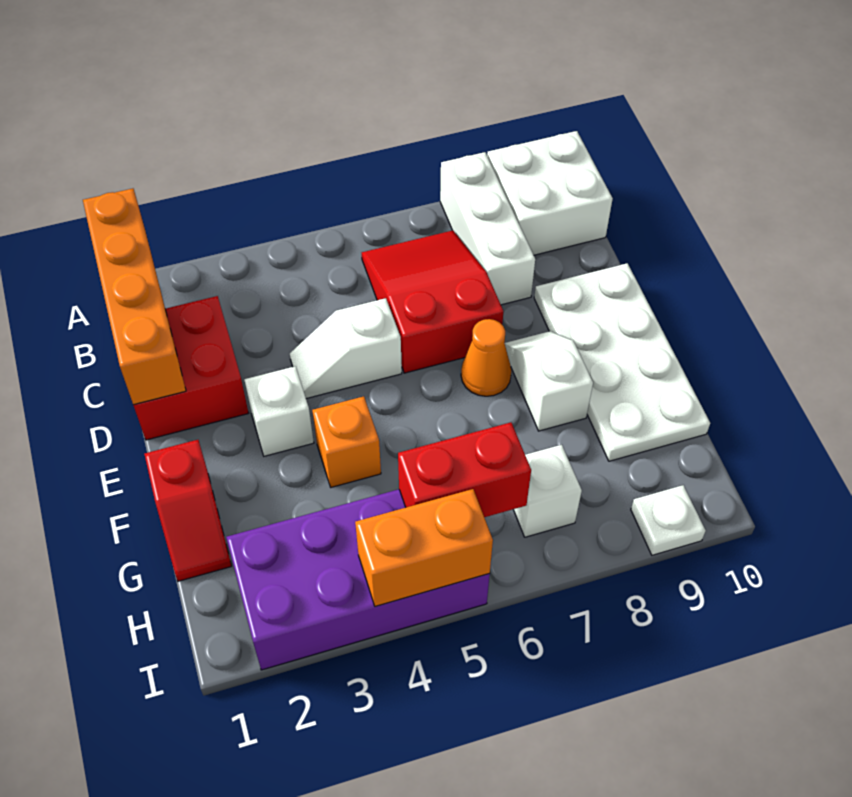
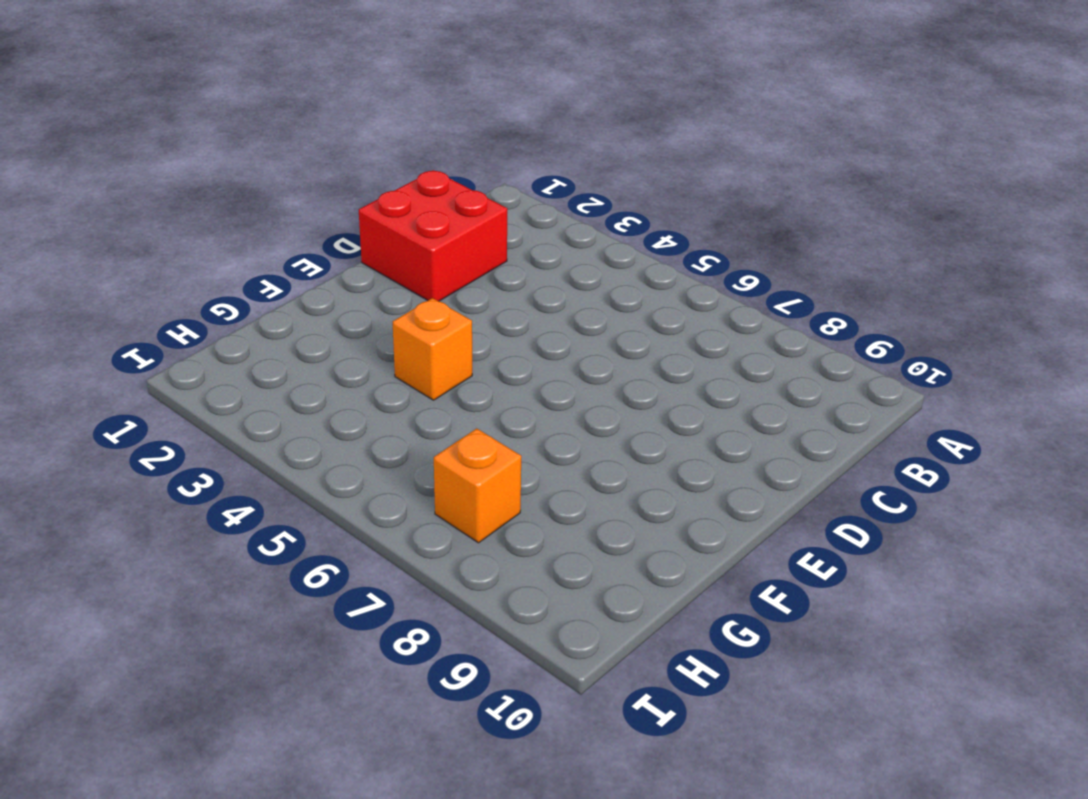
orange 1x1 brick [434,429,521,543] -> white 1x1 brick [513,445,582,537]
none -> white 1x3 brick [440,152,535,305]
none -> white 2x2 brick [487,131,613,255]
none -> red 2x3 slope [362,230,503,373]

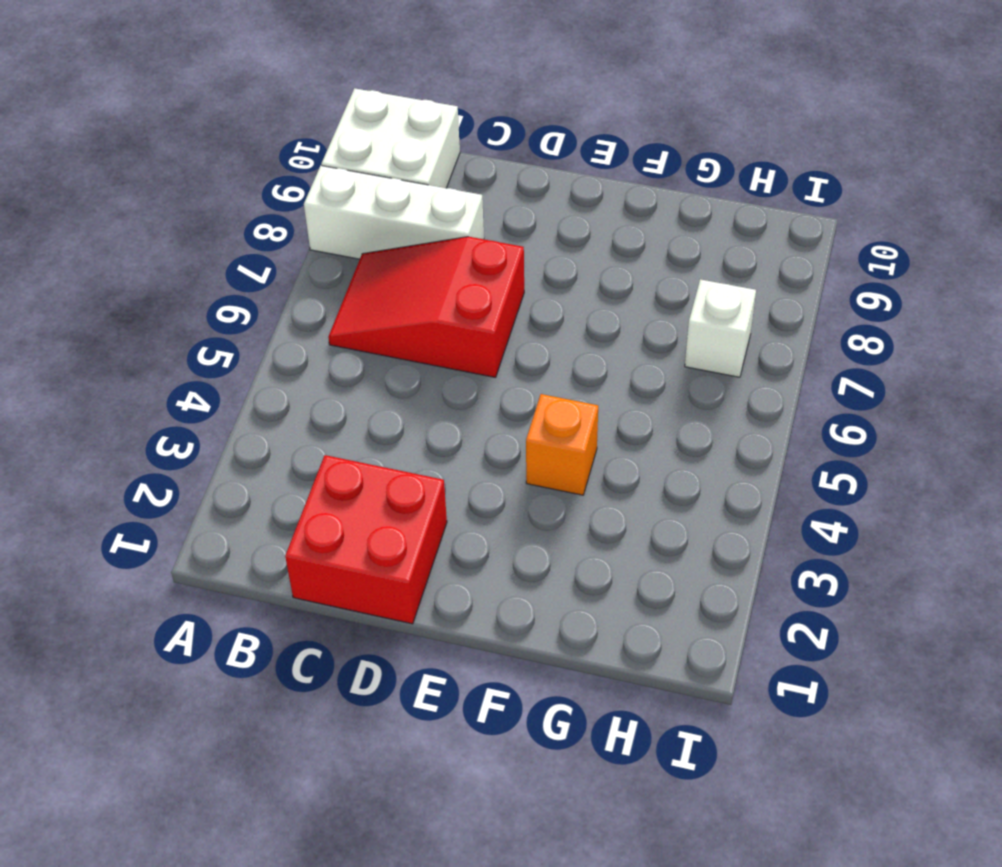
none -> white 1x2 slope [290,298,402,399]
none -> white 2x4 plate [534,263,710,461]
none -> white 1x1 brick [244,366,314,456]

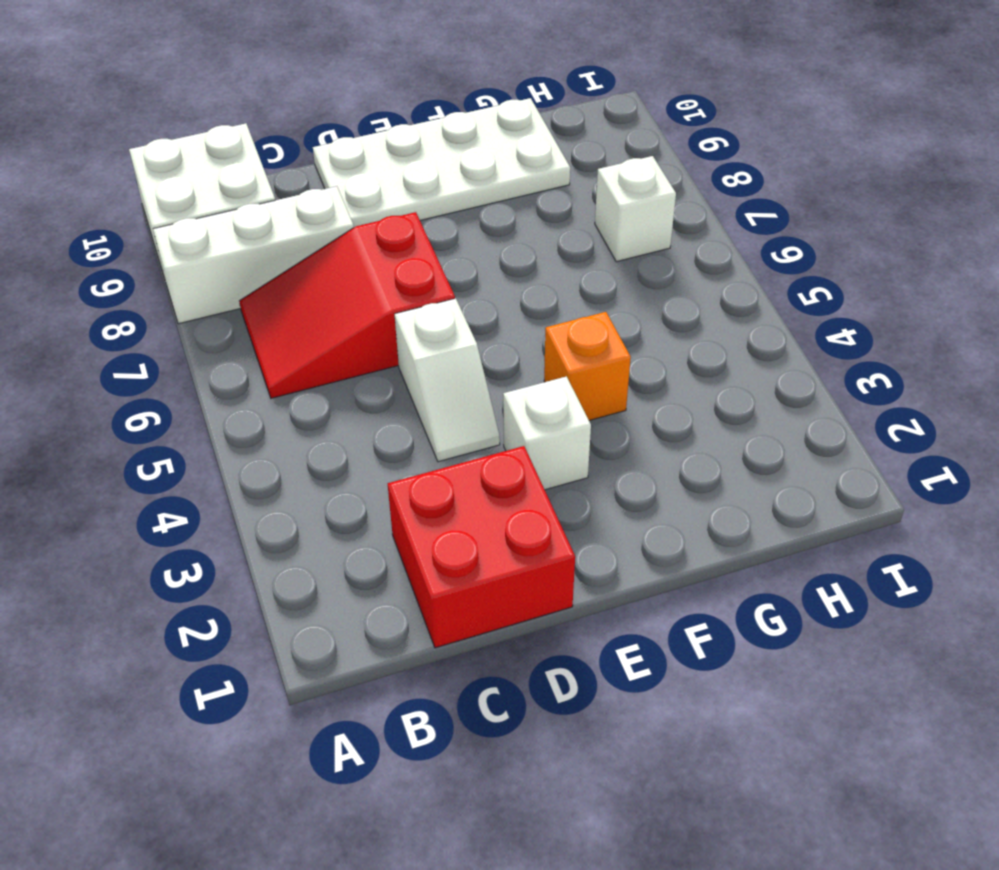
none -> orange 1x1 cone [461,319,511,396]
none -> white 1x2 slope [505,331,593,431]
none -> red 1x2 slope [144,440,231,581]

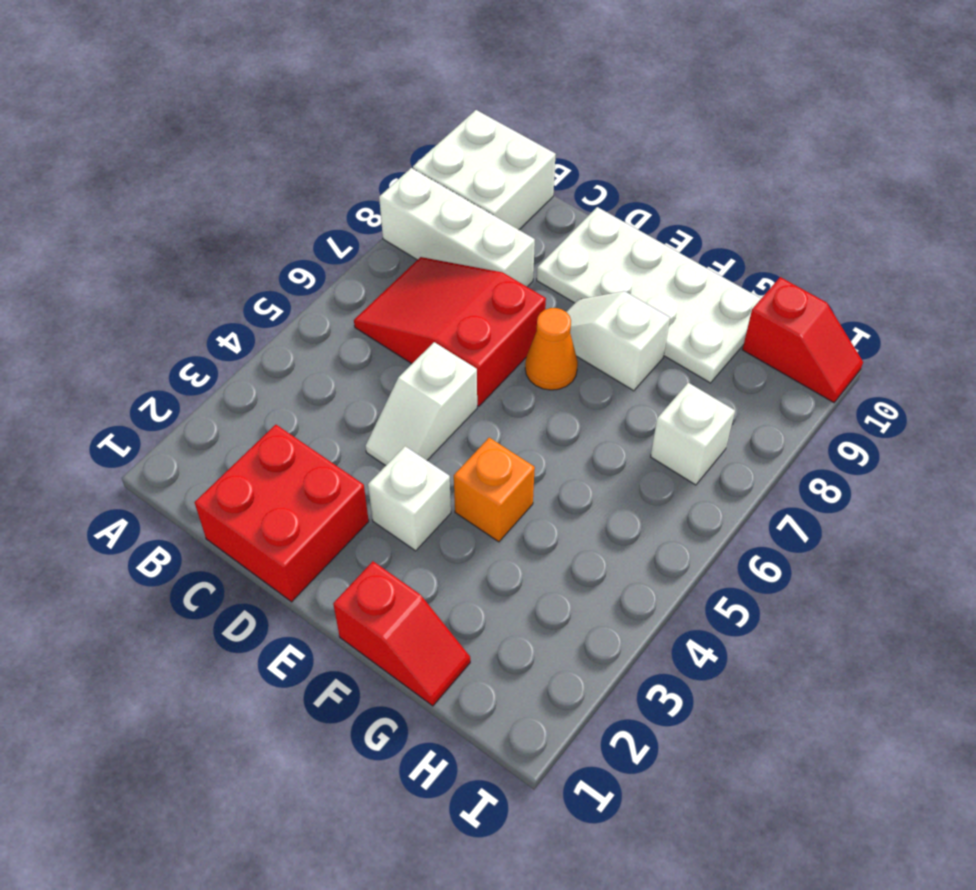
red 1x2 slope [742,277,863,402] -> none
none -> purple 2x4 brick [226,489,490,670]
none -> white 1x1 plate [631,485,706,555]
none -> orange 1x4 brick [83,189,186,405]

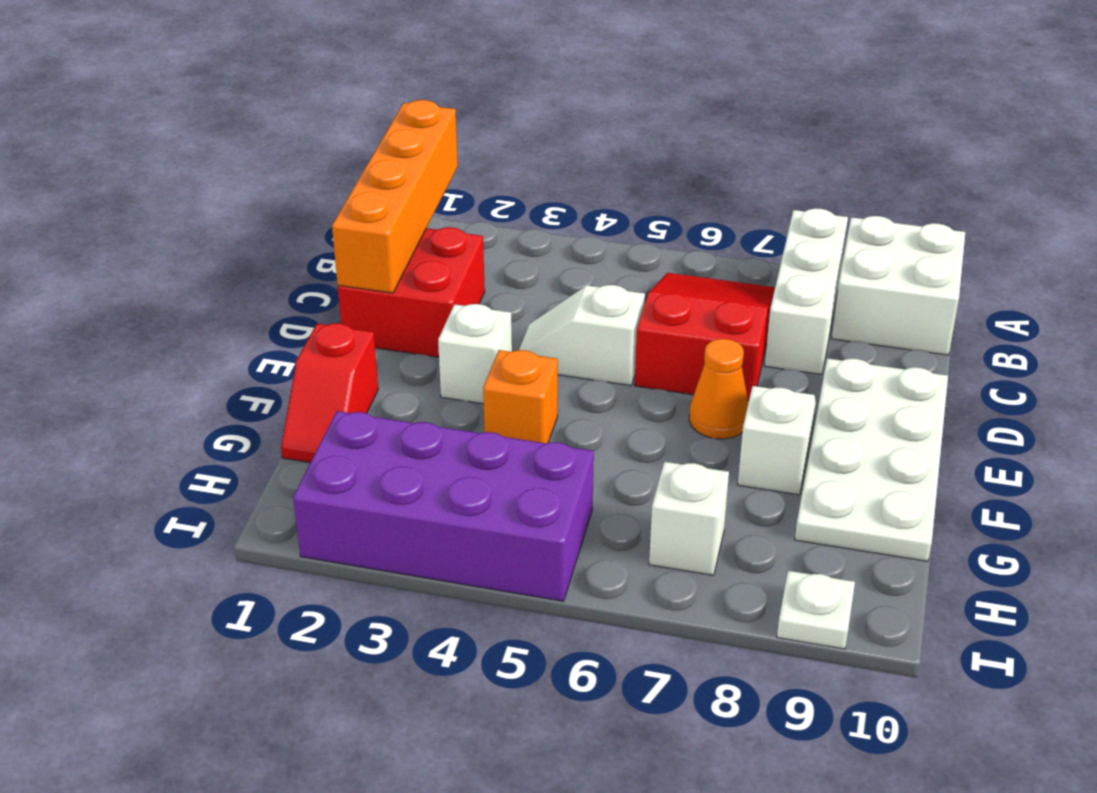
none -> red 1x2 brick [398,422,531,517]
none -> orange 1x2 brick [355,489,493,606]

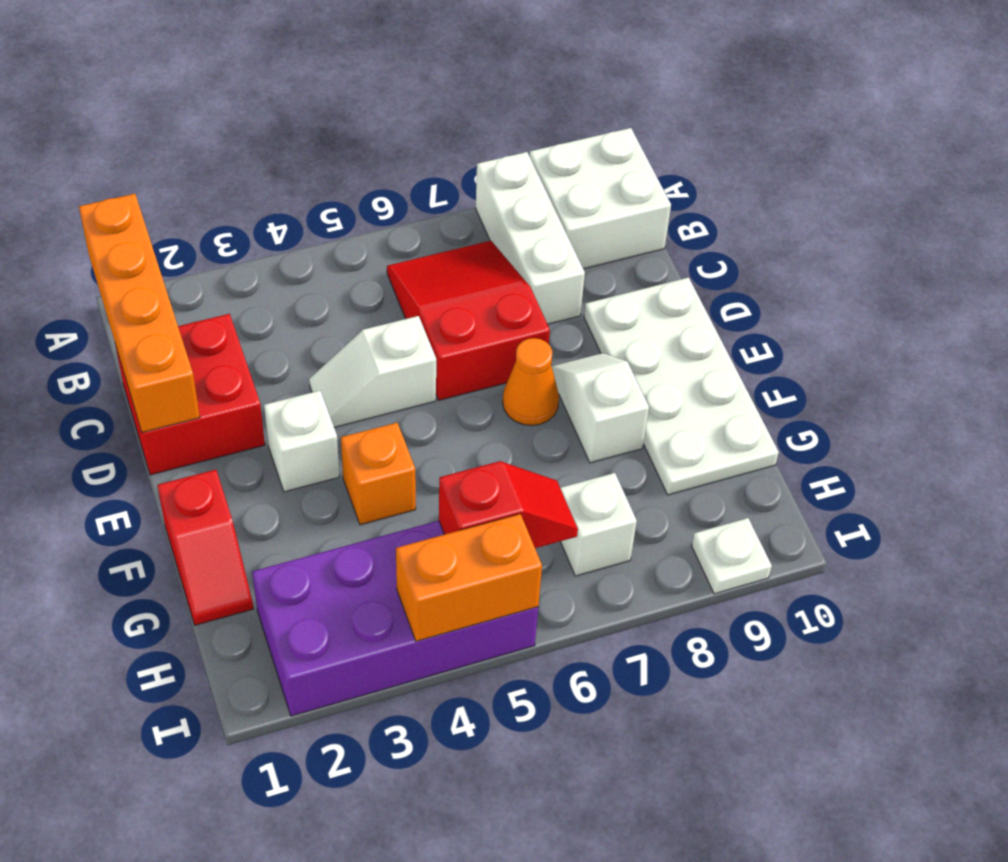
red 1x2 slope [439,461,578,548] -> red 1x2 brick [398,422,531,517]

